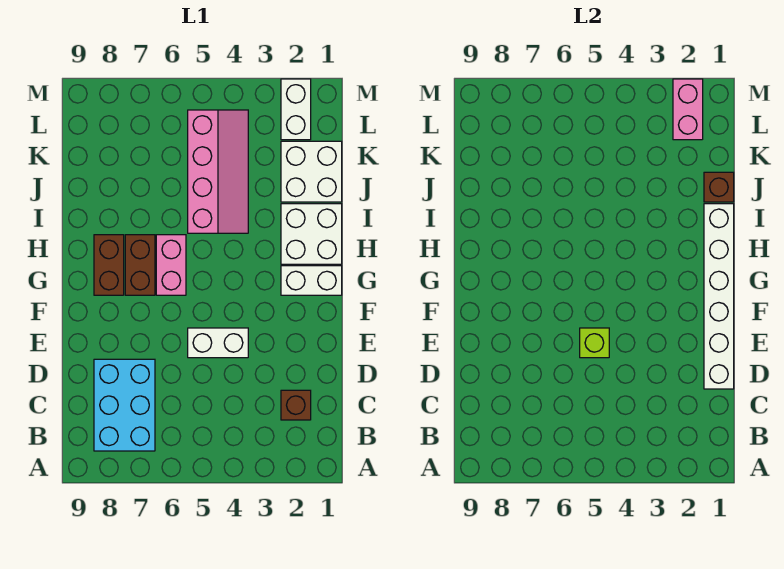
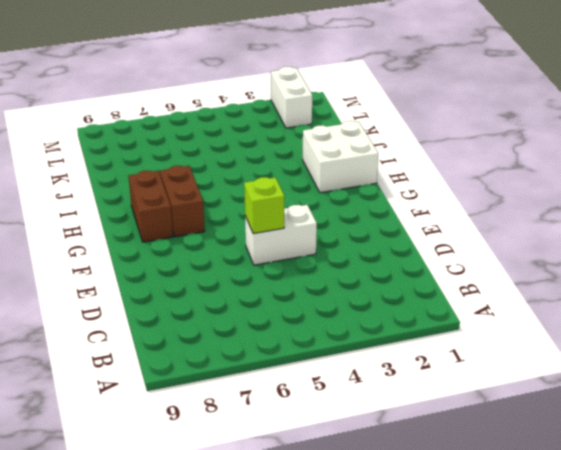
none -> cyan 2x3 brick [94,359,155,451]
none -> brown 1x1 brick [281,390,311,420]
none -> white 1x2 brick [281,266,342,295]

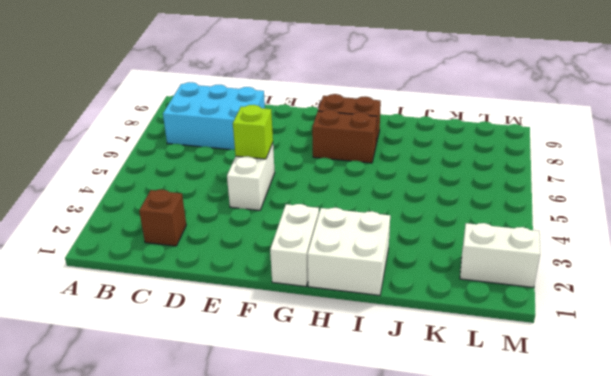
none -> pink 1x2 brick [156,235,186,295]
none -> pink 2x4 slope [188,110,248,233]
none -> white 2x2 brick [281,141,342,202]

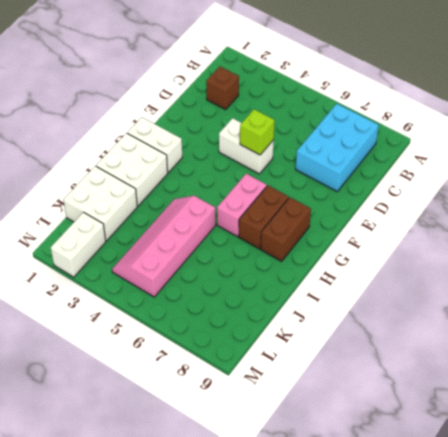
none -> white 1x6 brick [704,204,734,389]
none -> brown 1x1 brick [704,172,734,202]
none -> pink 1x2 brick [673,79,703,140]

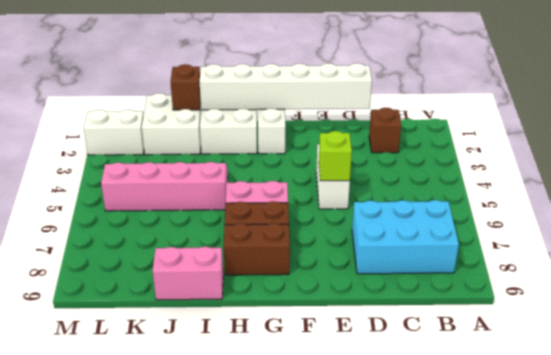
pink 1x2 brick [153,247,223,300] -> pink 1x2 brick moved to [673,79,703,140]

